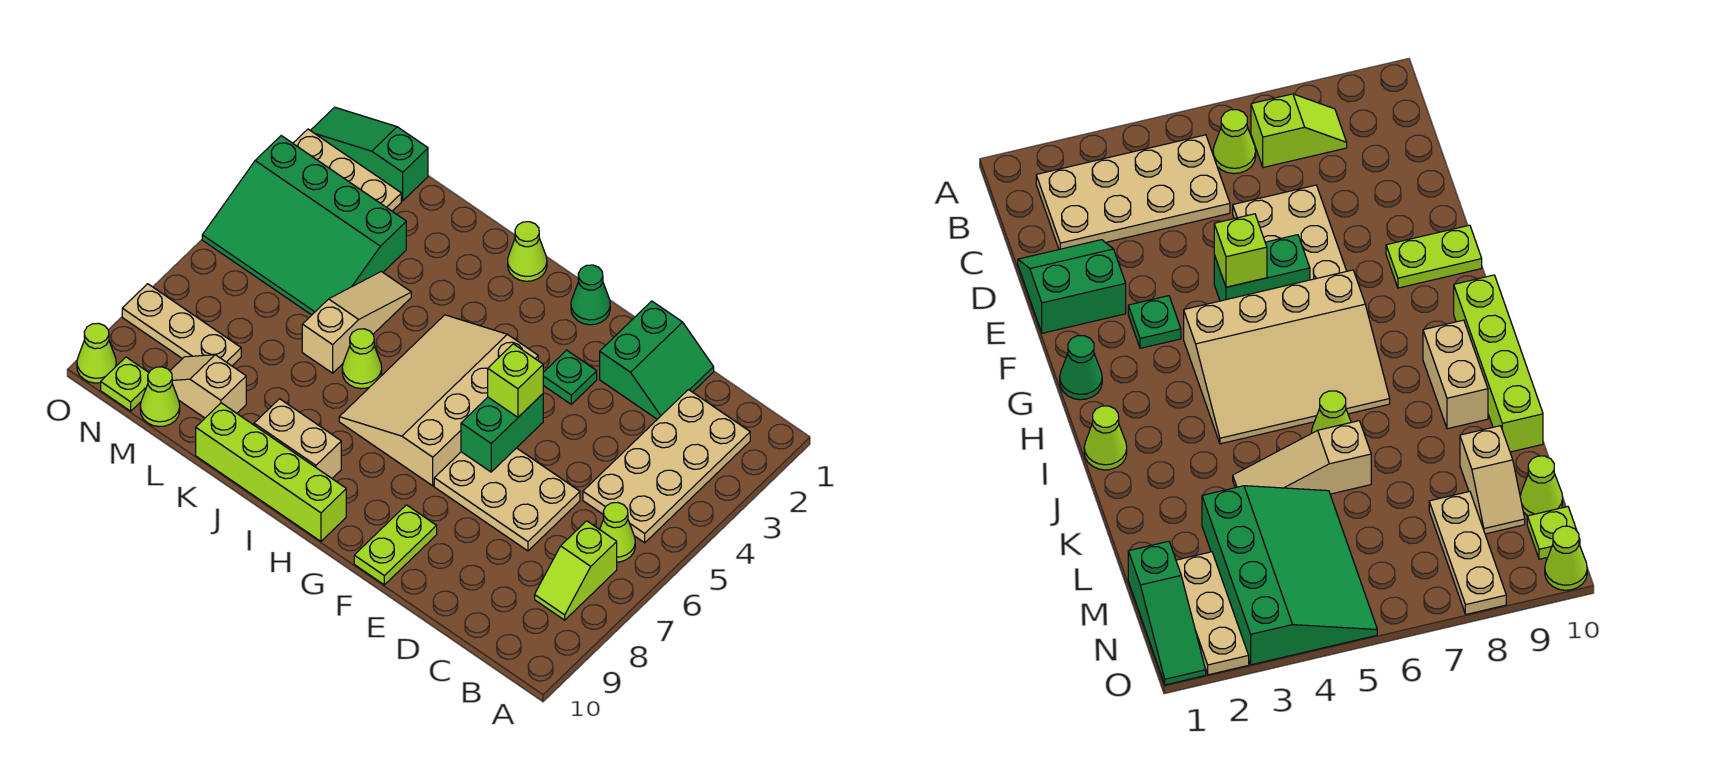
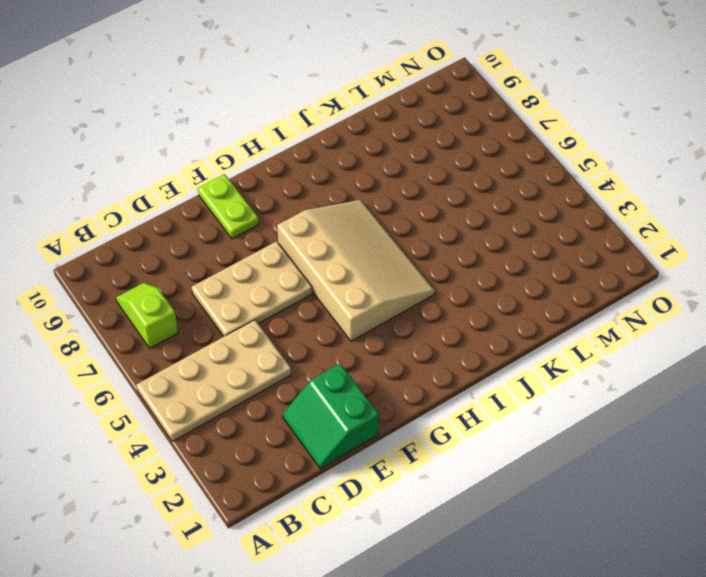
tan 2x4 plate [137,320,291,442] -> tan 2x4 plate turned to [583,390,750,543]
none -> lime 1x1 cone [600,502,635,562]
none -> green 1x1 plate [543,350,597,404]
none -> green 1x1 cone [571,265,610,325]

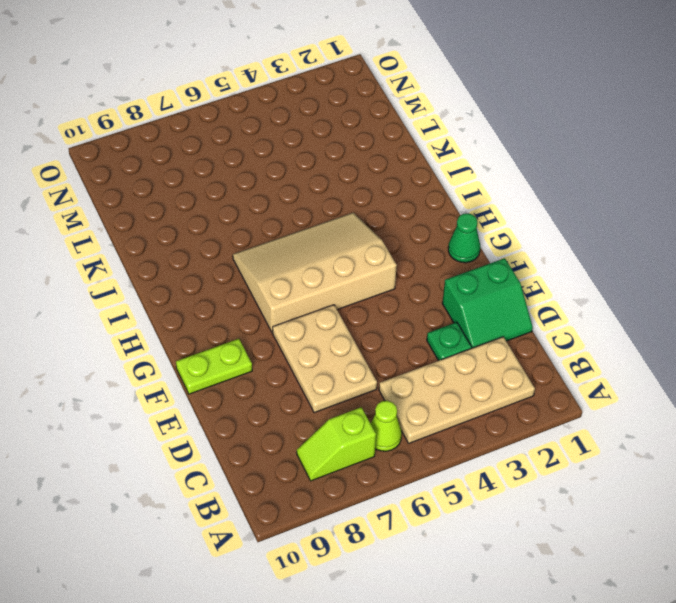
green 1x1 plate [427,322,472,361] -> green 1x1 plate moved to [543,350,597,404]
none -> lime 1x4 brick [196,403,346,541]
none -> lime 1x1 cone [508,222,547,281]
none -> tan 1x2 brick [254,399,341,478]

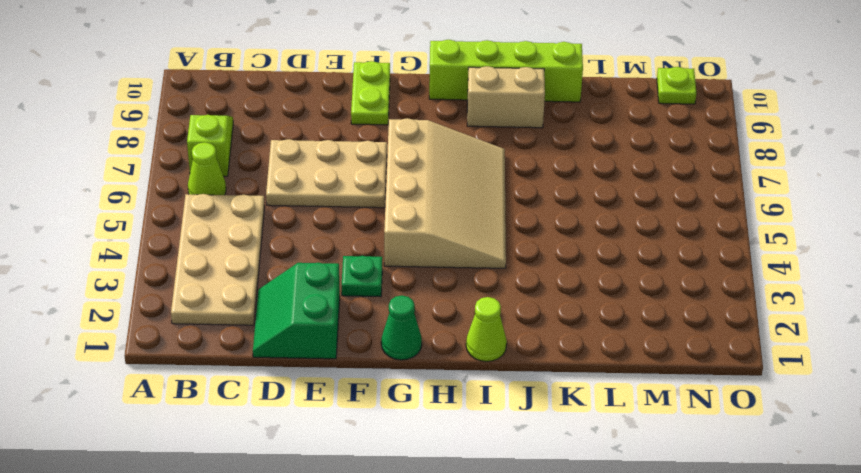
none -> lime 1x1 cone [342,329,382,389]
none -> tan 1x3 slope [302,271,411,373]
none -> green 3x4 slope [202,136,406,315]

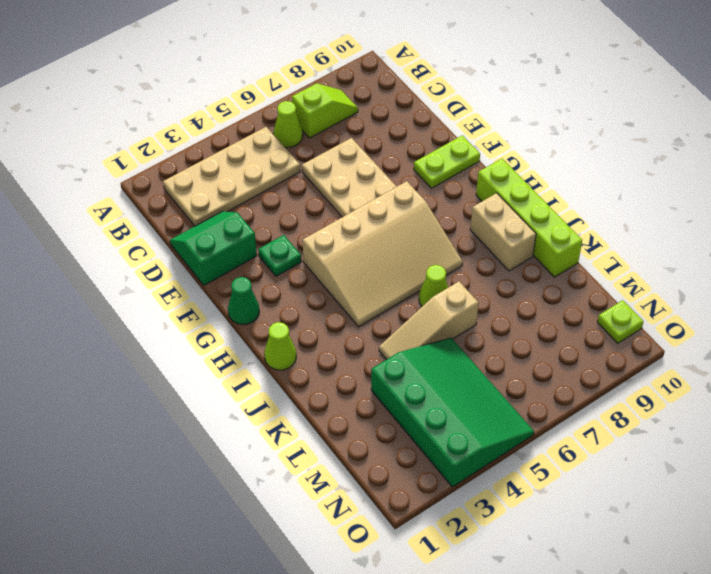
none -> tan 1x2 slope [170,355,246,418]
none -> green 1x3 slope [310,107,428,201]
none -> tan 1x3 plate [293,129,401,211]

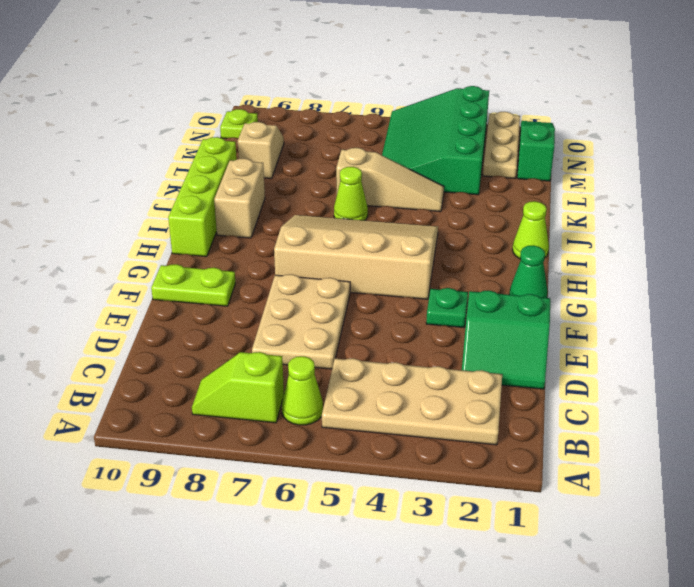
none -> tan 1x3 plate [122,284,241,366]
none -> lime 1x1 cone [140,367,180,427]
none -> lime 1x1 cone [77,323,116,383]

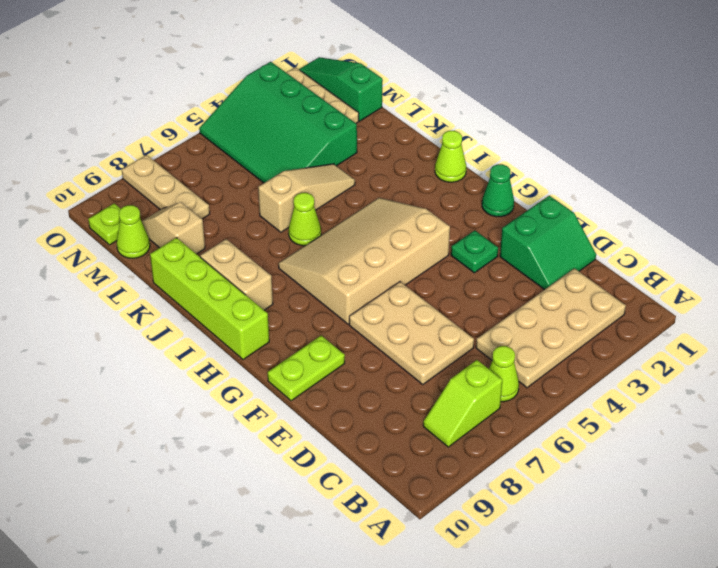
none -> lime 1x1 cone [77,323,116,383]
none -> green 1x2 brick [461,394,543,472]
none -> lime 1x1 brick [488,344,543,417]

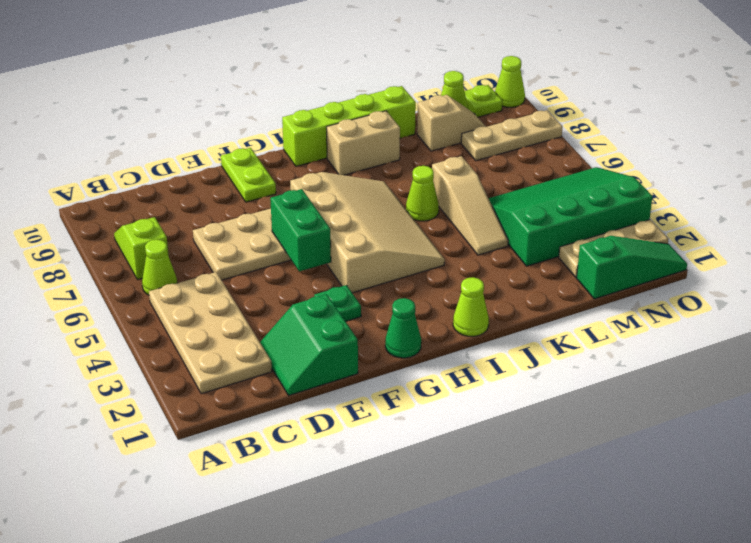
none -> lime 1x1 brick [488,344,543,417]

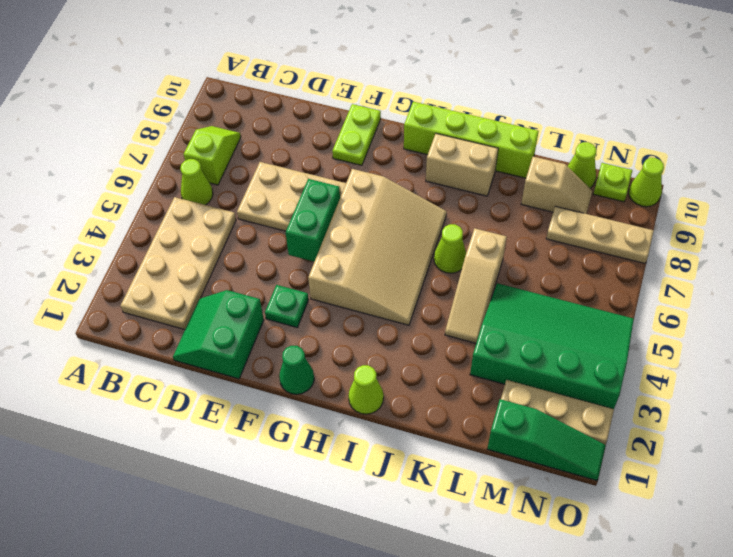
none -> lime 1x1 brick [488,344,543,417]

